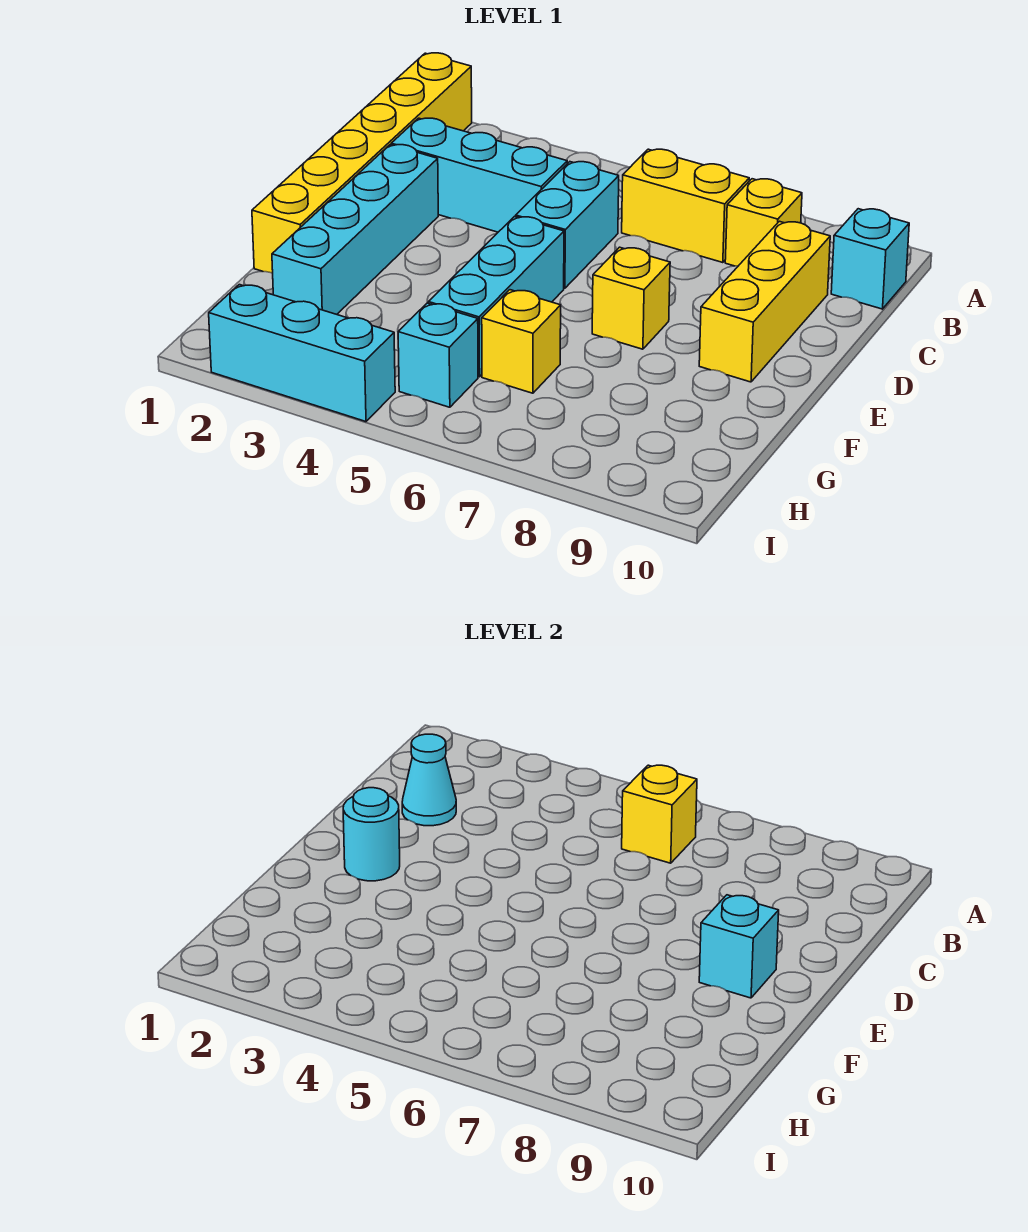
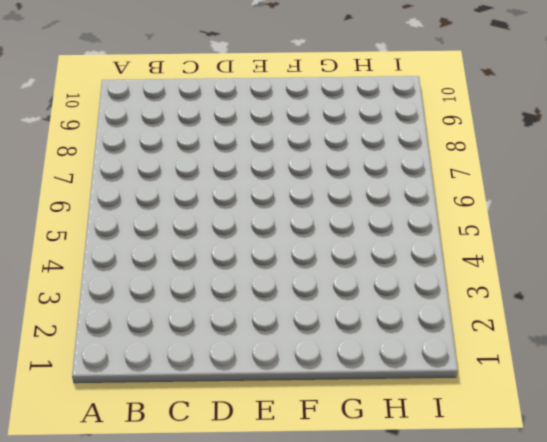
none -> yellow 1x6 brick [252,53,472,273]
none -> yellow 1x2 brick [622,149,749,263]
none -> yellow 1x1 brick [725,179,802,266]

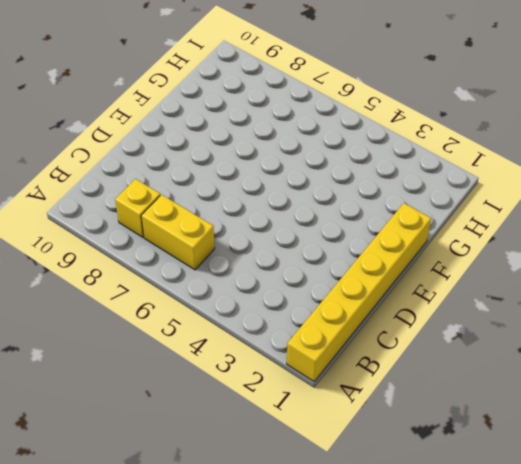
none -> cyan 1x1 brick [831,209,909,309]
none -> cyan 1x3 brick [391,118,567,232]
none -> cyan 1x2 brick [516,162,619,288]

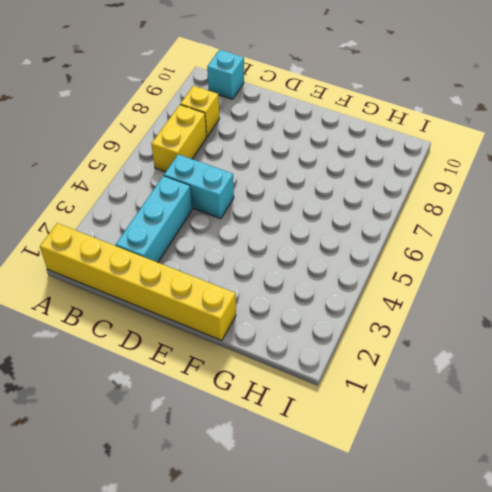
none -> yellow 1x3 brick [699,221,830,382]
none -> cyan 1x4 brick [272,145,438,314]
none -> cyan 1x3 brick [428,217,564,377]

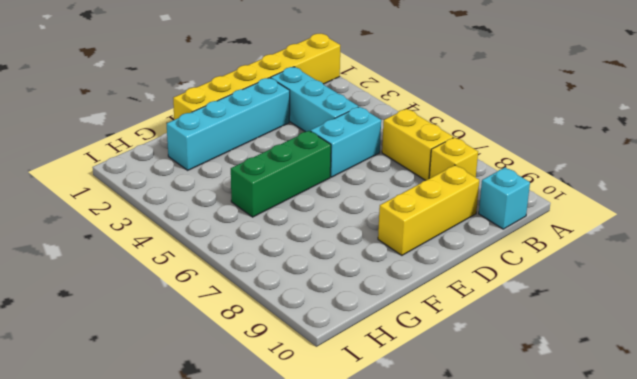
green 1x3 brick [231,131,331,217] -> cyan 1x3 brick [428,217,564,377]
none -> yellow 1x1 brick [592,247,670,349]
none -> yellow 1x1 brick [482,290,561,393]
none -> cyan 1x1 brick [398,303,478,407]

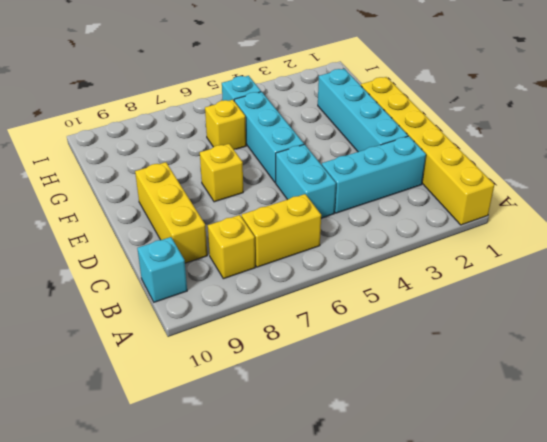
none -> cyan 1x3 brick [209,285,395,422]
none -> yellow 1x1 brick [622,765,697,863]
none -> cyan 1x1 cone [402,734,456,826]

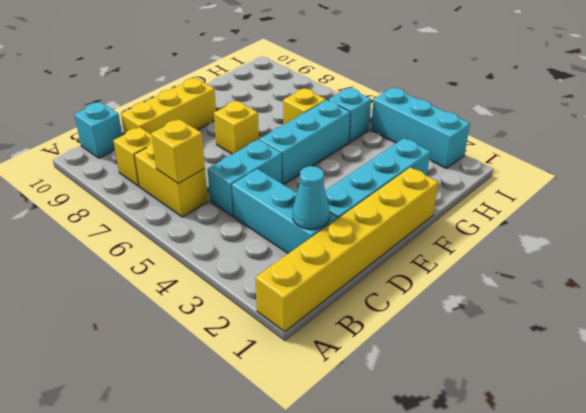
none -> cyan 1x1 round brick [343,788,400,881]
none -> cyan 1x1 brick [699,895,779,998]

